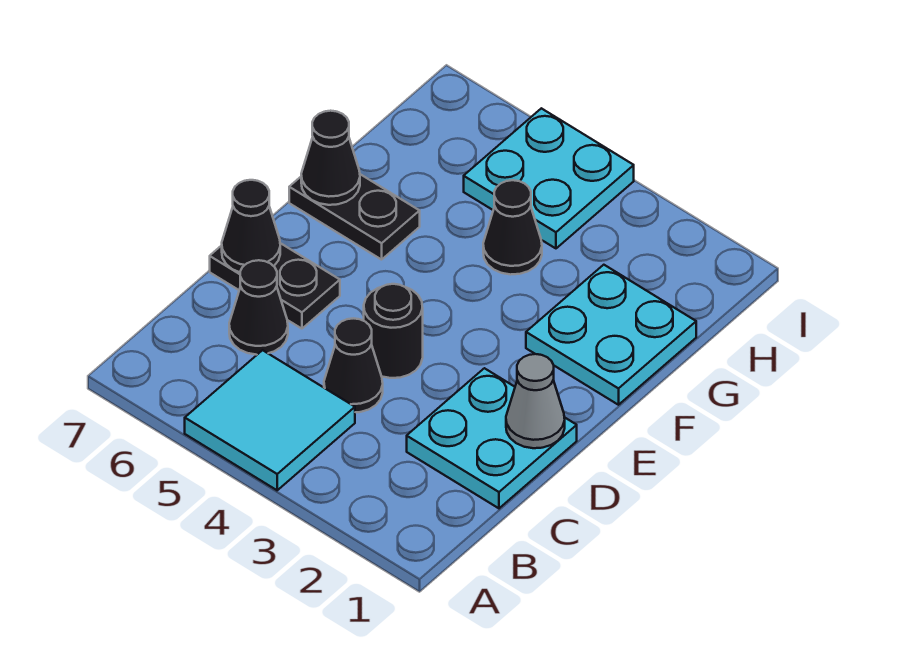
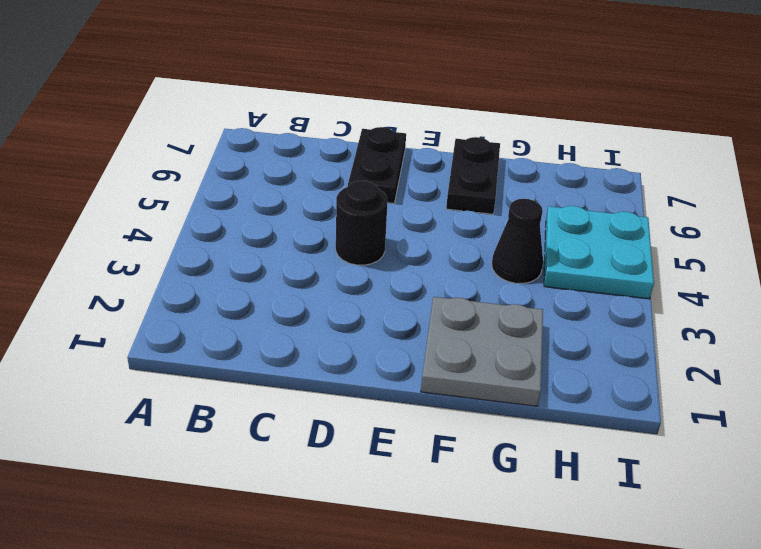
grey 2x2 plate [421,297,543,406] -> cyan 2x2 plate [526,265,696,405]
none -> cyan 2x2 tile [185,350,355,490]
none -> cyan 2x2 plate [407,368,577,508]
none -> black 1x1 cone [324,318,383,412]

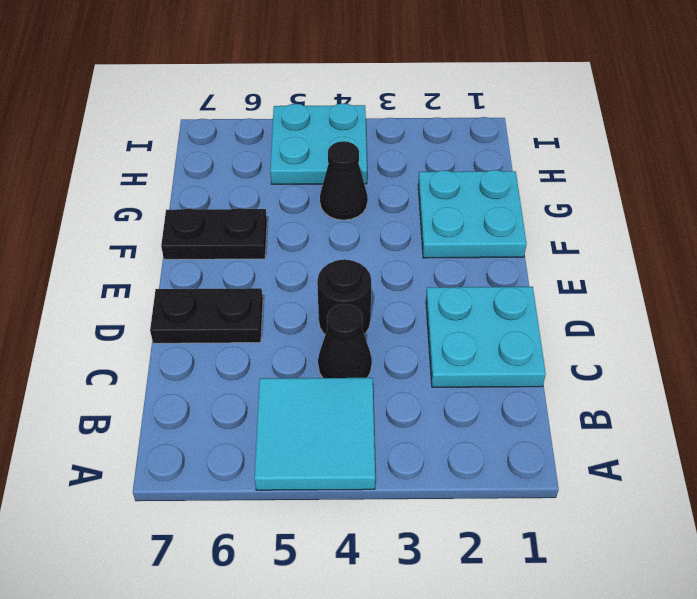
none -> black 1x1 cone [229,260,288,355]
none -> grey 1x1 cone [506,354,565,448]
none -> black 1x1 cone [222,180,280,272]

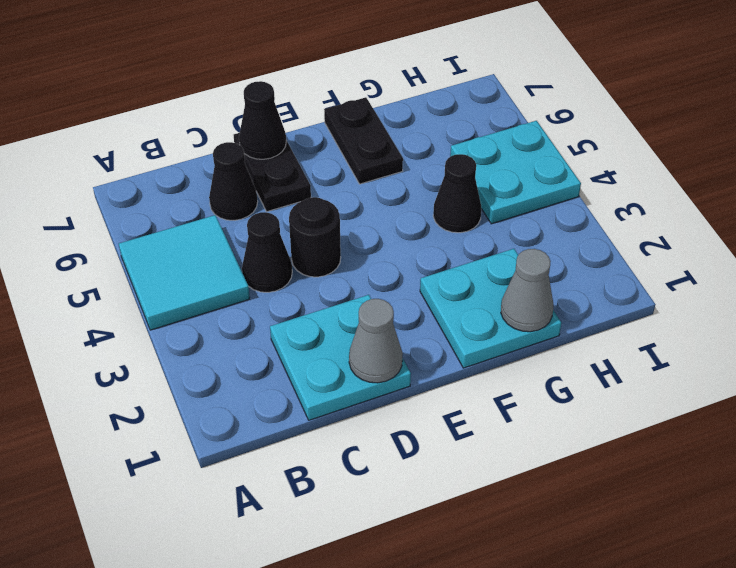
grey 1x1 cone [501,249,553,332] -> none
none -> black 1x1 cone [301,111,360,205]

